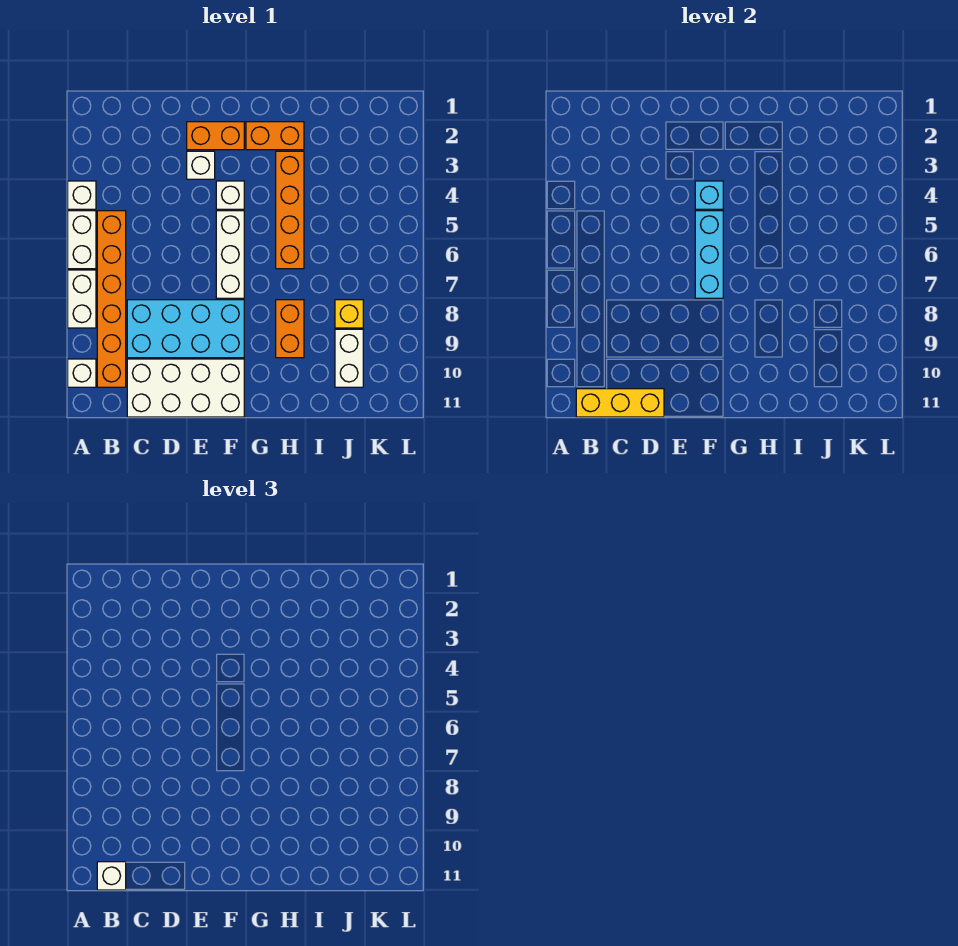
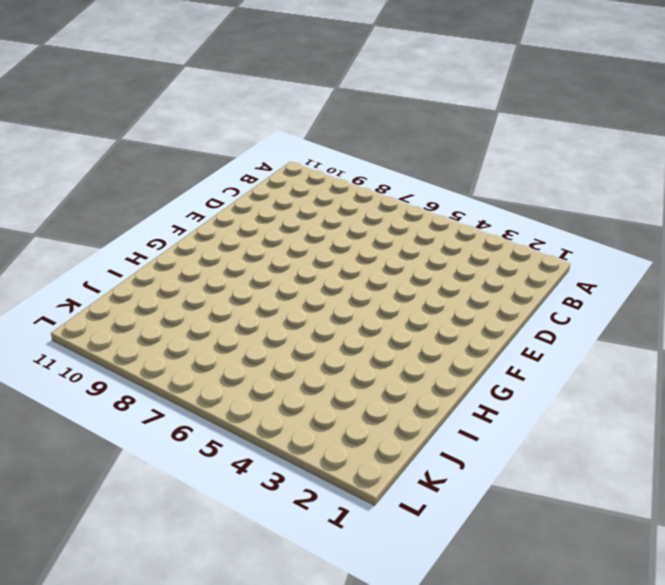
none -> white 1x1 brick [68,181,96,209]
none -> white 1x2 brick [68,211,96,269]
none -> white 1x2 brick [68,270,96,328]

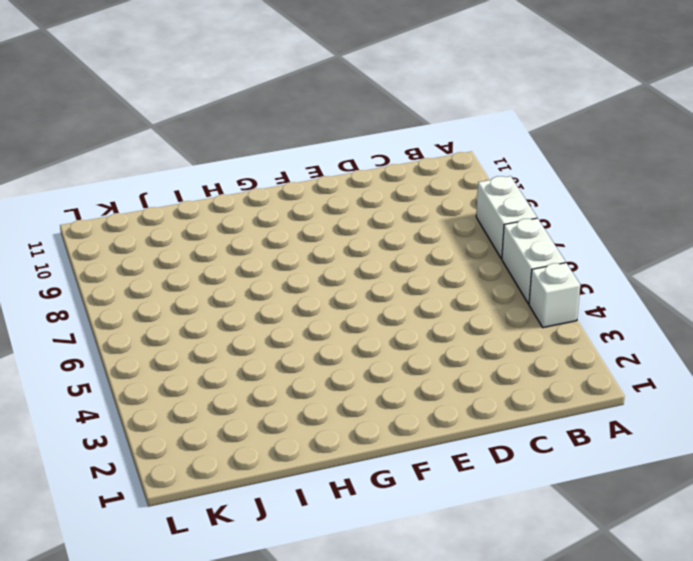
none -> white 1x1 brick [68,359,96,387]
none -> orange 1x6 brick [97,211,126,387]
none -> cyan 2x4 brick [127,300,244,358]

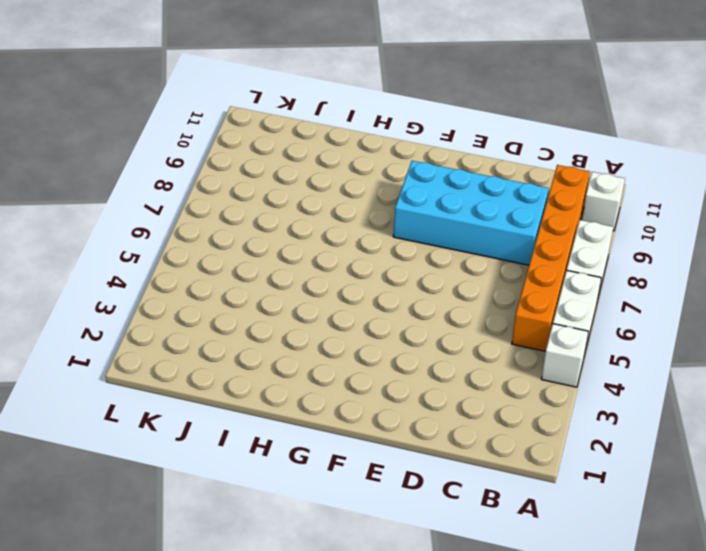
none -> white 2x4 brick [127,359,244,417]
none -> orange 1x2 brick [187,122,244,150]
none -> white 1x1 brick [187,151,215,179]

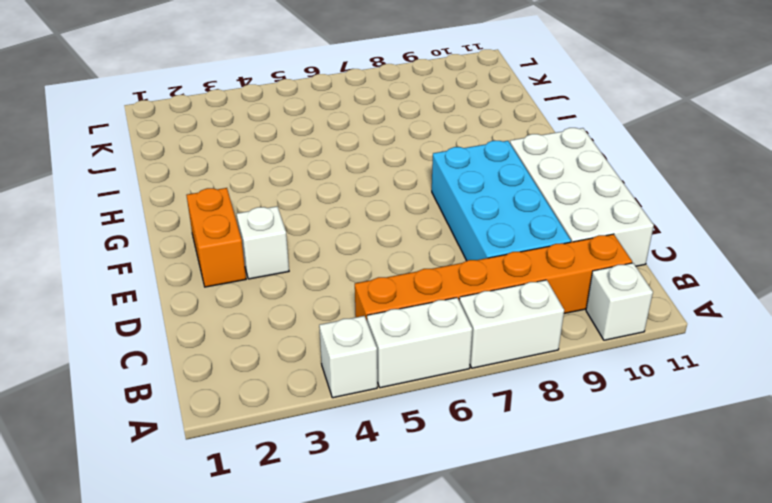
none -> white 1x1 brick [216,181,244,209]
none -> white 1x3 brick [216,211,244,298]
none -> orange 1x2 brick [246,122,304,150]

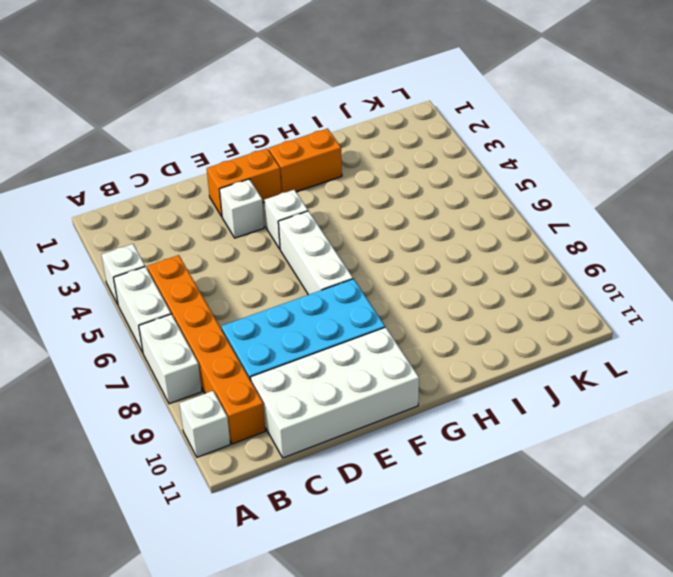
none -> orange 1x4 brick [276,151,304,269]
none -> orange 1x2 brick [276,300,304,358]
none -> yellow 1x1 brick [335,300,363,328]

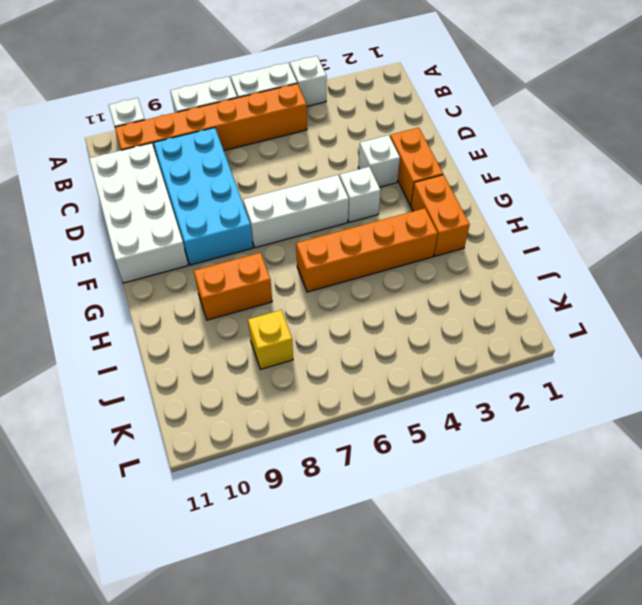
none -> white 1x2 brick [335,329,363,387]
none -> yellow 1x3 brick [576,389,664,417]
none -> cyan 1x1 brick [695,181,723,209]

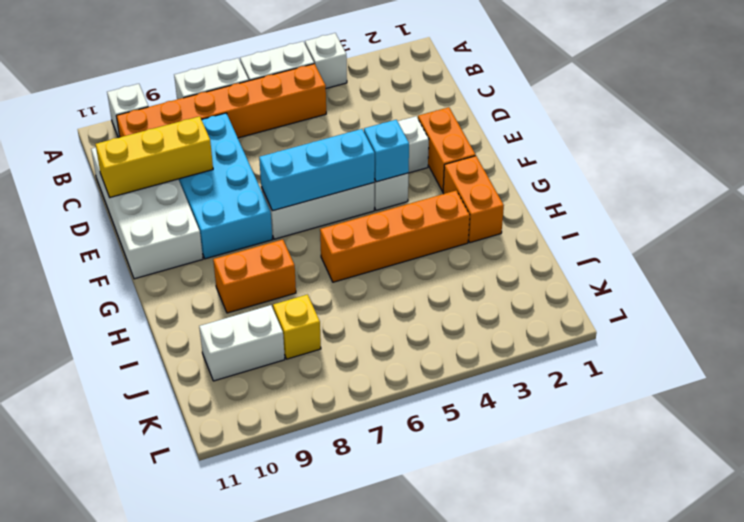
yellow 1x3 brick [95,116,213,197] -> yellow 1x3 brick turned to [576,389,664,417]
none -> white 1x1 brick [97,862,126,890]

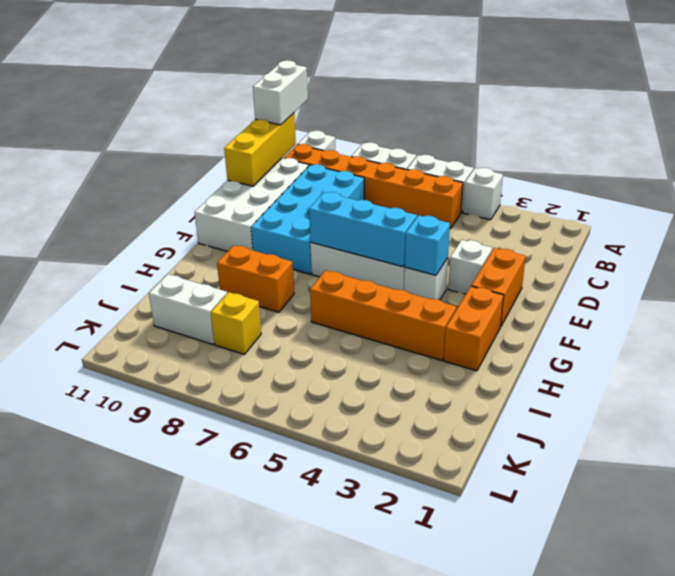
white 1x2 brick [253,60,308,125] -> white 1x1 brick [97,862,126,890]

